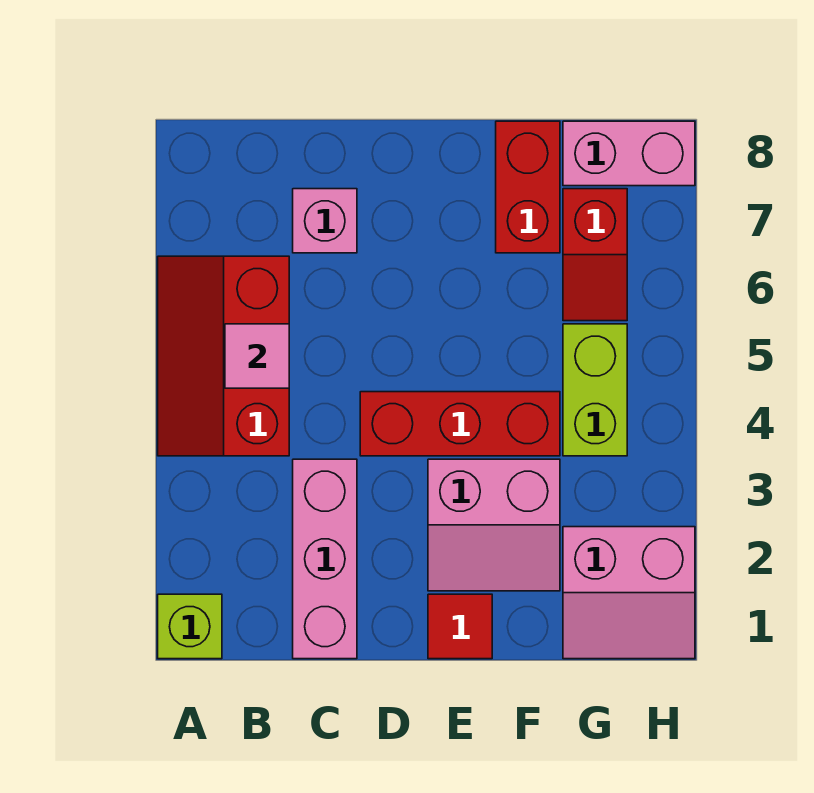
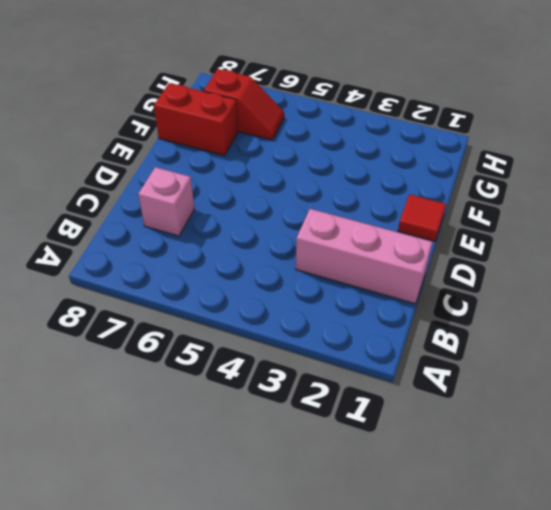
none -> lime 1x1 brick [158,594,222,659]
none -> red 2x3 slope [158,256,289,456]
none -> red 1x3 brick [360,392,560,456]

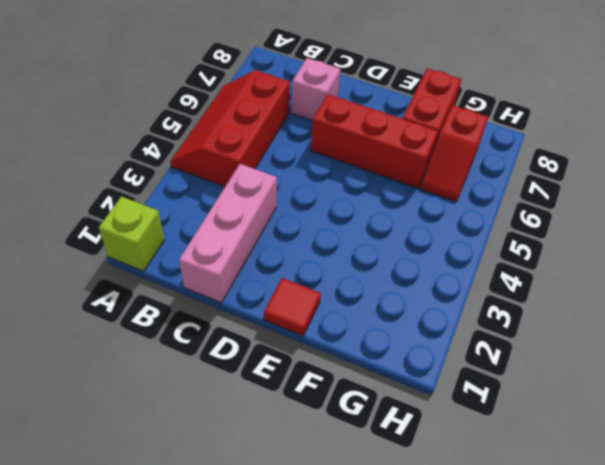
red 1x3 brick [311,94,438,188] -> red 1x3 brick moved to [360,392,560,456]
none -> pink 2x2 slope [428,459,560,591]
none -> pink 2x2 slope [563,527,695,659]
none -> lime 1x2 brick [563,324,627,456]

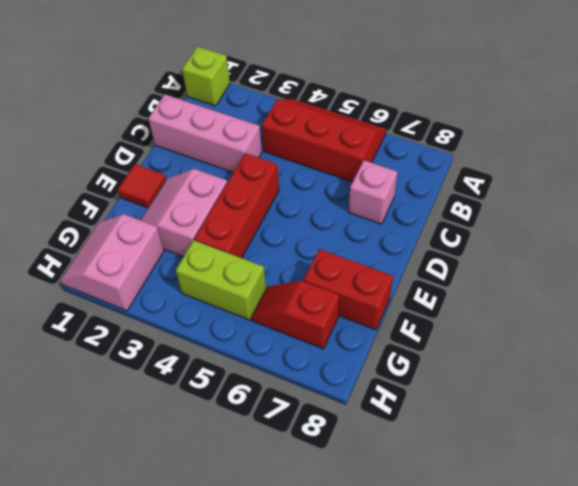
none -> pink 1x2 brick [563,121,695,186]
none -> pink 1x1 tile [225,324,289,388]

